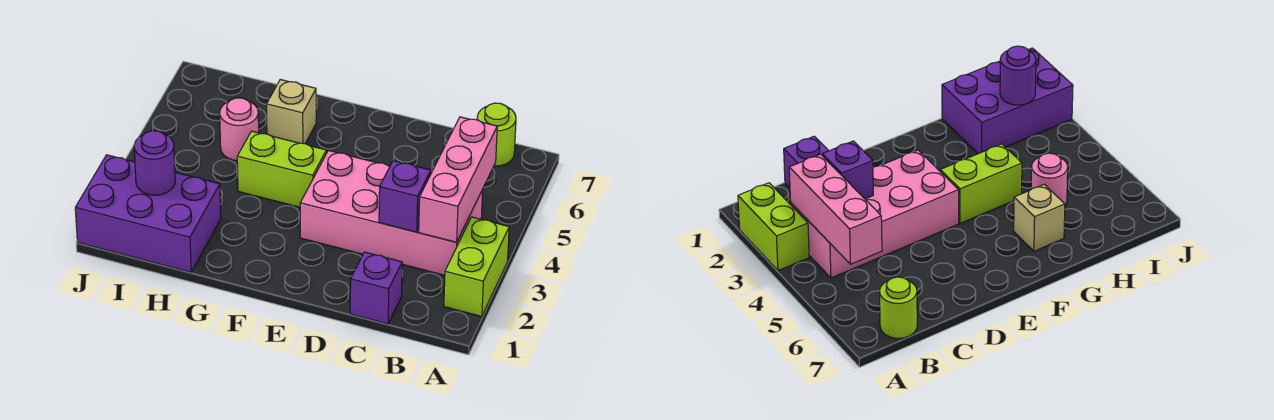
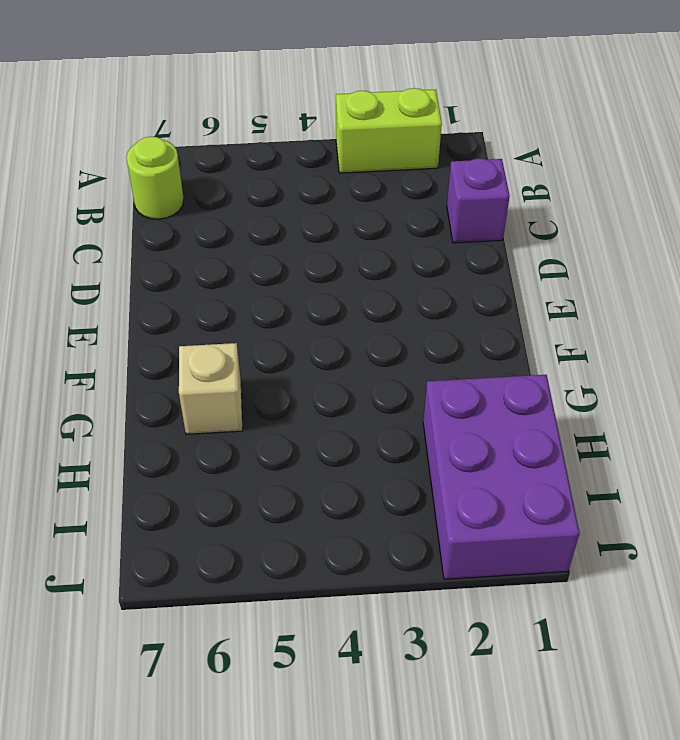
none -> pink 2x4 brick [300,151,483,275]
none -> lime 1x2 brick [237,131,326,207]

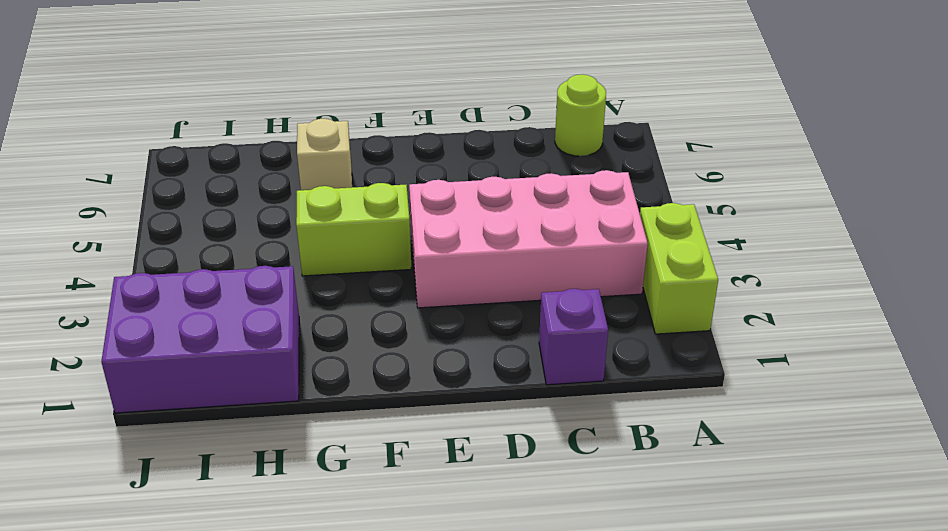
none -> pink 1x1 round brick [220,98,259,161]
none -> pink 1x3 brick [419,117,497,242]

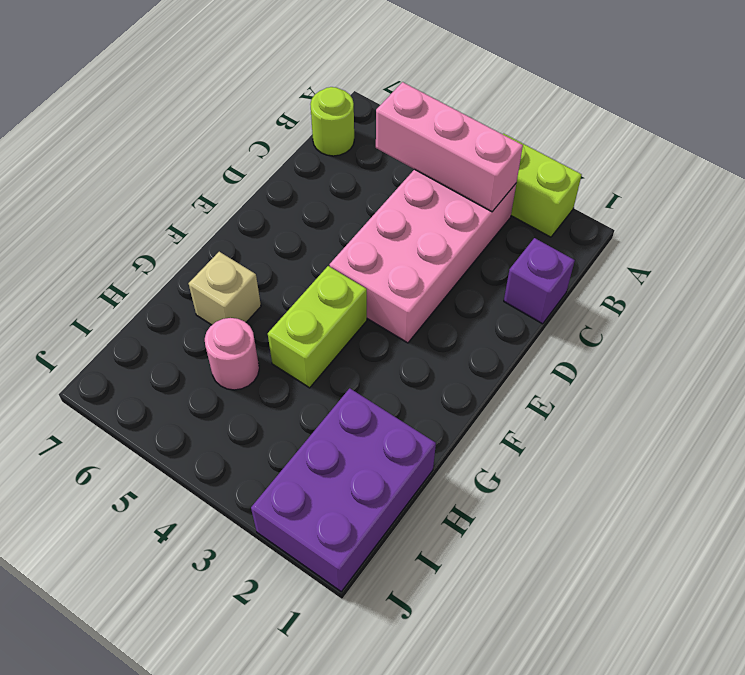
none -> purple 1x1 brick [379,161,431,232]
none -> purple 1x1 round brick [134,131,175,195]

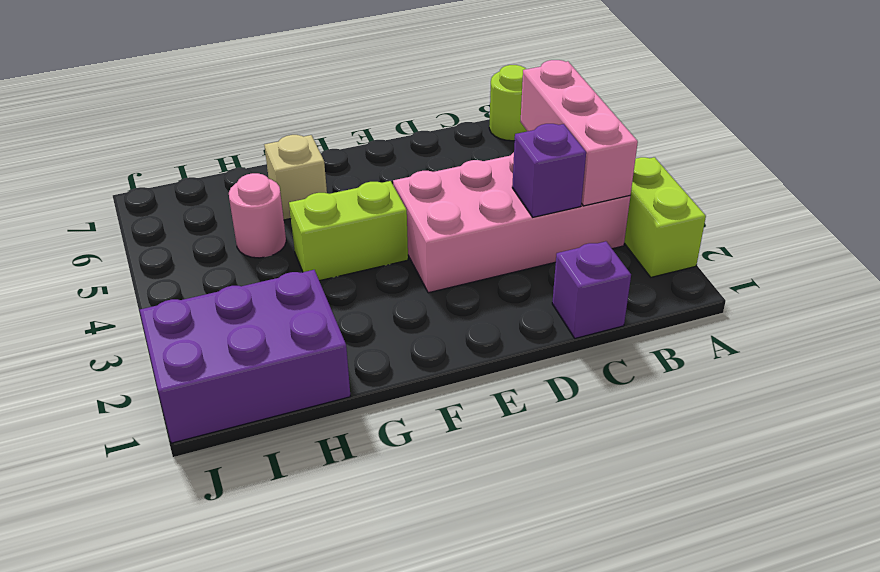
none -> purple 1x1 round brick [134,131,175,195]

